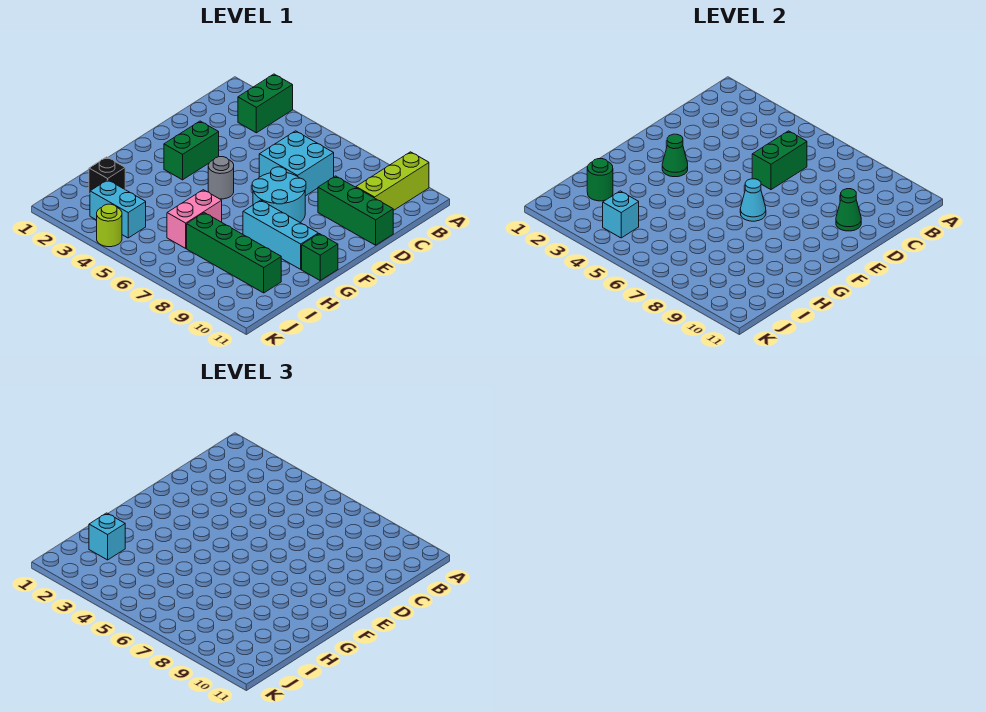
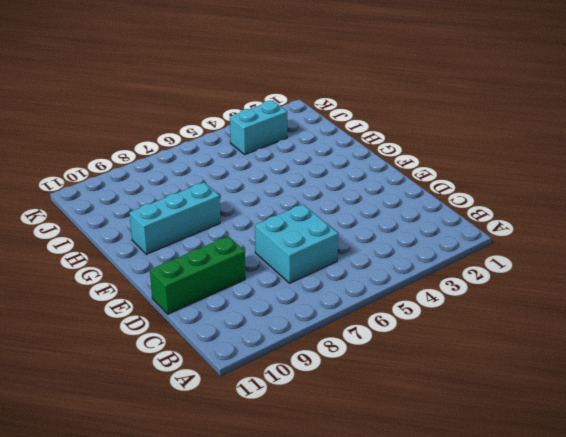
none -> green 1x2 brick [238,74,293,133]
none -> lime 1x3 brick [356,152,429,211]
none -> green 1x2 brick [164,121,219,180]

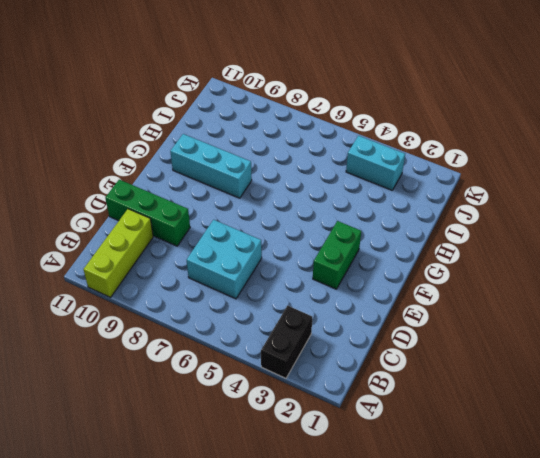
black 1x2 brick [261,306,312,378] -> green 1x2 brick [238,74,293,133]
none -> cyan 2x2 round brick [252,167,306,223]
none -> grey 1x1 round brick [208,157,234,199]
none -> green 1x1 brick [302,234,338,280]

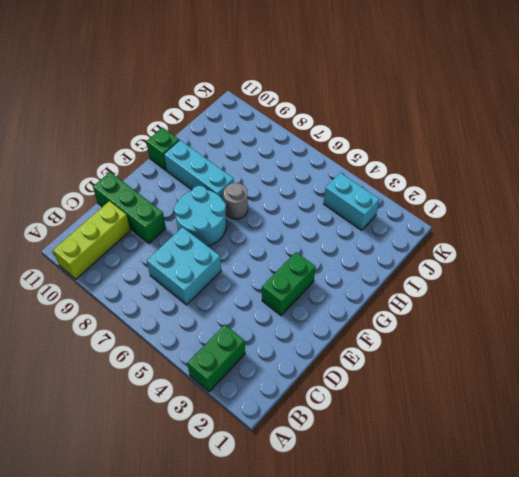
grey 1x1 round brick [223,183,248,219] -> grey 1x1 round brick moved to [208,157,234,199]
none -> pink 1x2 brick [167,190,222,248]
none -> black 1x1 brick [89,157,125,194]
none -> green 1x4 brick [187,213,281,293]

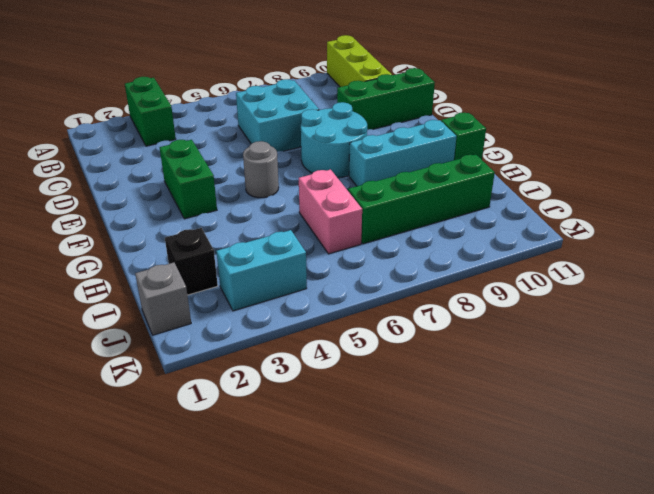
grey 1x1 brick [135,263,191,335] -> none
none -> lime 1x1 round brick [97,204,122,247]
none -> green 1x2 brick [752,131,807,190]
none -> green 1x1 cone [836,189,861,231]

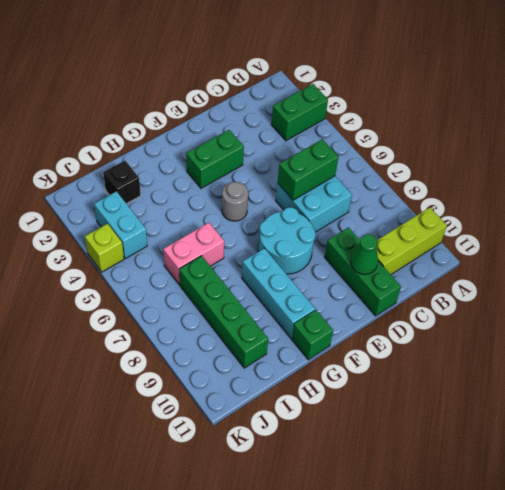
lime 1x1 brick [85,224,124,272] -> lime 1x1 round brick [97,204,122,247]
none -> green 1x1 cone [662,134,688,177]
none -> cyan 1x1 cone [740,179,766,221]
none -> green 1x1 round brick [587,159,613,201]

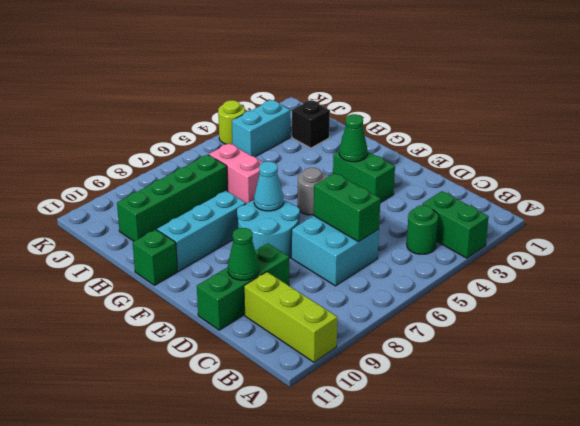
green 1x1 round brick [407,205,438,254] -> green 1x1 round brick moved to [587,159,613,201]
none -> cyan 1x1 brick [603,191,639,238]
none -> cyan 1x1 brick [89,513,125,560]

